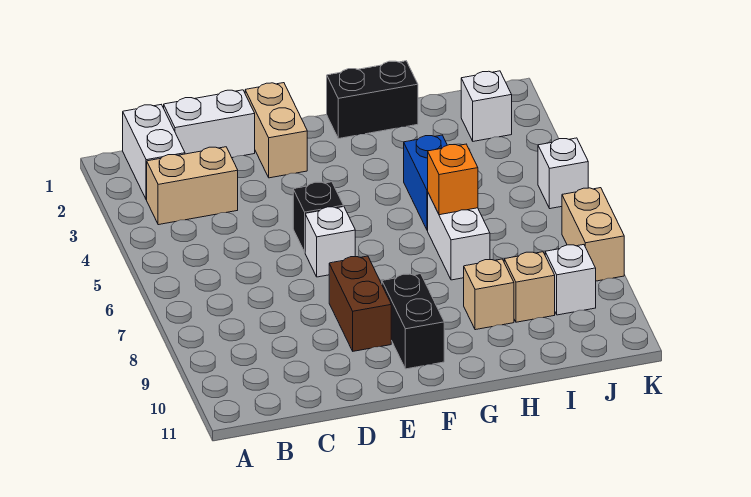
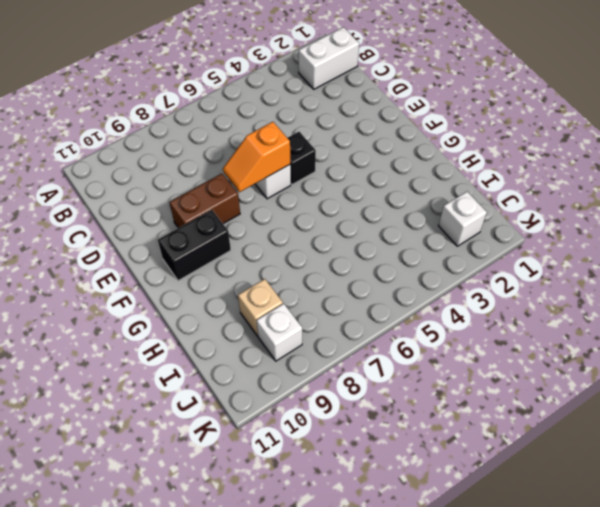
orange 1x2 slope [223,122,290,192] -> none
none -> tan 1x2 brick [147,147,238,225]
none -> white 1x2 brick [164,90,255,158]
none -> tan 1x2 brick [245,83,307,178]

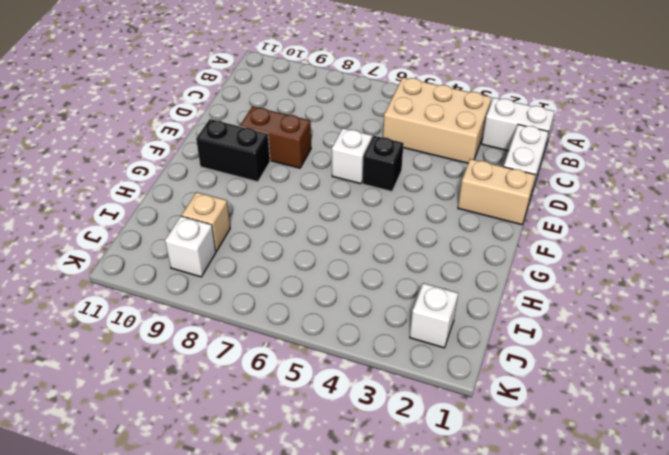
tan 2x3 brick [383,77,492,163] -> tan 1x2 brick [147,147,238,225]
none -> black 1x2 brick [327,61,418,139]
none -> blue 1x2 brick [404,135,447,230]
none -> white 1x2 brick [428,193,490,280]

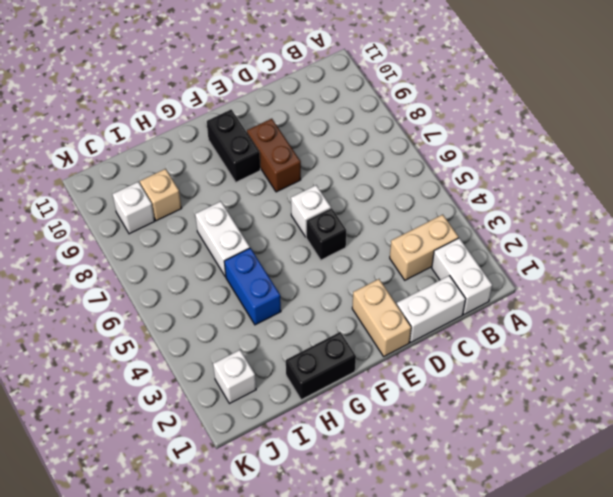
none -> tan 1x1 brick [464,259,514,330]
none -> white 1x1 brick [538,138,588,209]
none -> tan 1x2 brick [562,188,624,281]

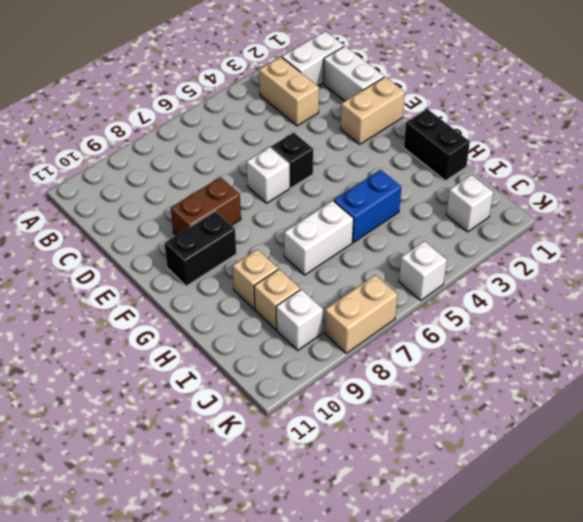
none -> orange 1x1 brick [428,144,478,215]

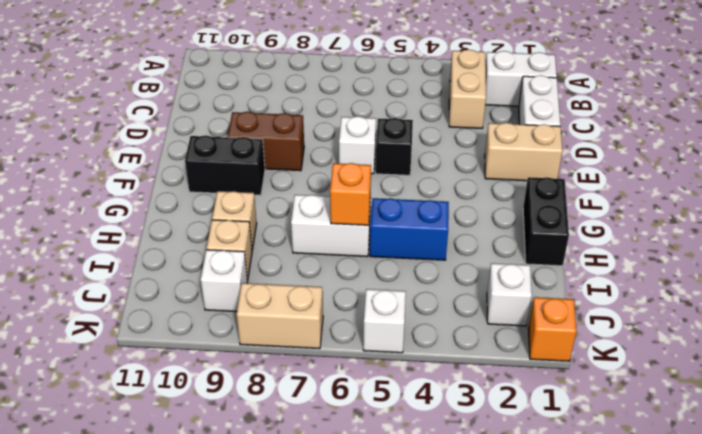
orange 1x1 brick [528,297,576,361] -> none

